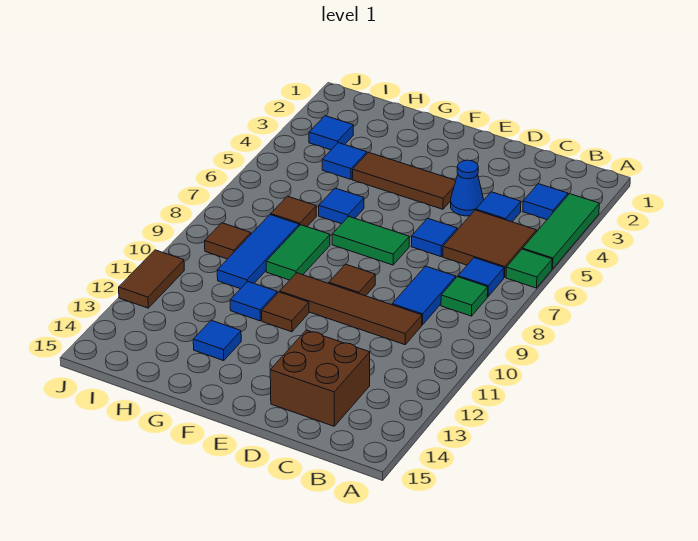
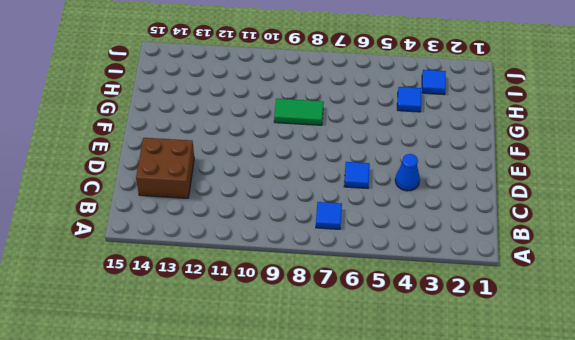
none -> green 1x3 tile [523,194,599,269]
none -> green 1x1 tile [506,249,552,288]
none -> blue 1x1 tile [523,184,568,219]

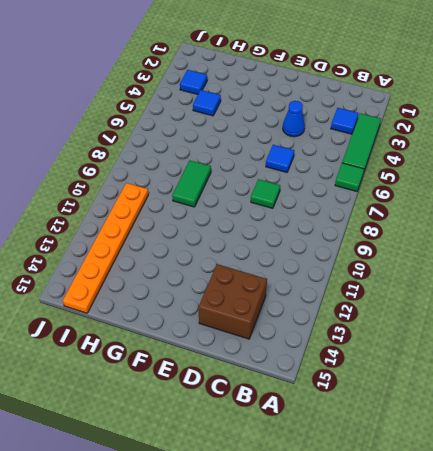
green 1x1 tile [251,179,280,208] -> green 1x1 tile moved to [441,277,488,316]
orange 1x6 plate [63,183,148,313] -> none
none -> brown 2x2 tile [443,210,536,278]
none -> blue 1x1 tile [458,258,504,297]
none -> blue 1x1 tile [476,192,521,222]

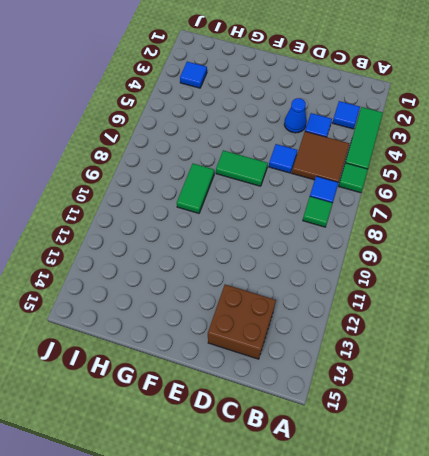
none -> blue 1x2 tile [392,266,456,325]
none -> brown 1x4 tile [280,273,422,345]
none -> brown 1x3 tile [353,152,456,209]

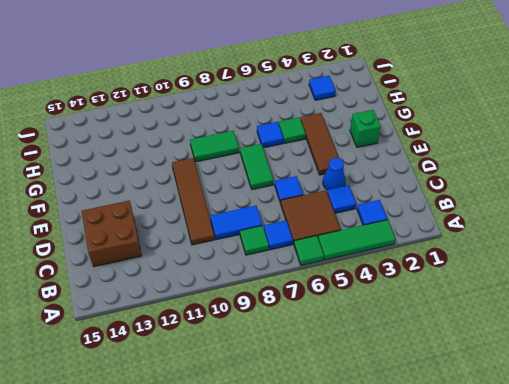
green 1x1 brick [350,110,381,147] -> none
green 1x1 tile [279,117,306,143] -> none
none -> brown 1x1 tile [329,264,375,296]
none -> brown 1x1 tile [262,292,309,332]
none -> blue 1x1 tile [230,281,277,321]

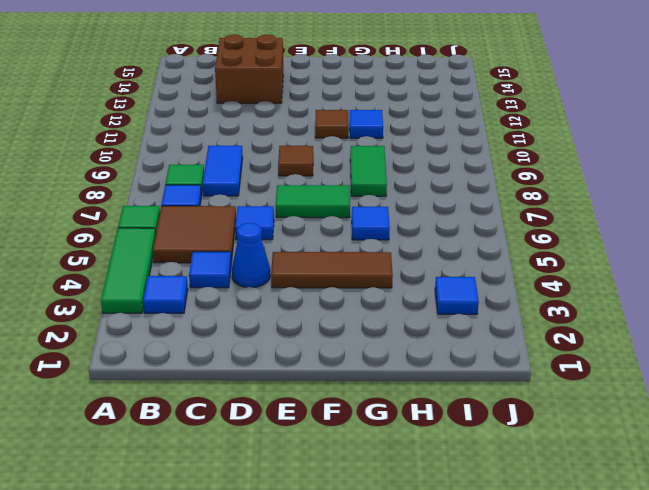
none -> brown 1x4 tile [280,273,422,345]
none -> blue 1x1 tile [193,320,241,361]
none -> blue 1x1 tile [322,143,367,179]

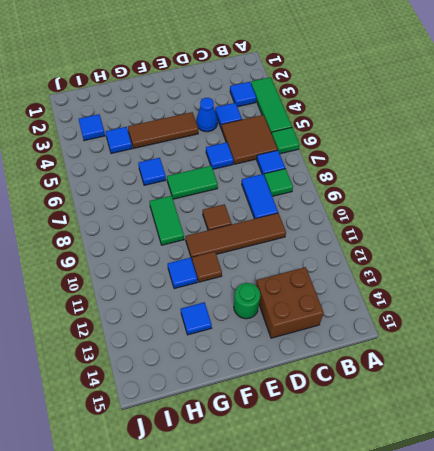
green 1x1 round brick [234,283,260,319] -> none
none -> brown 1x1 tile [271,196,316,227]
none -> blue 1x3 tile [217,215,299,289]
none -> brown 1x1 tile [205,223,251,259]

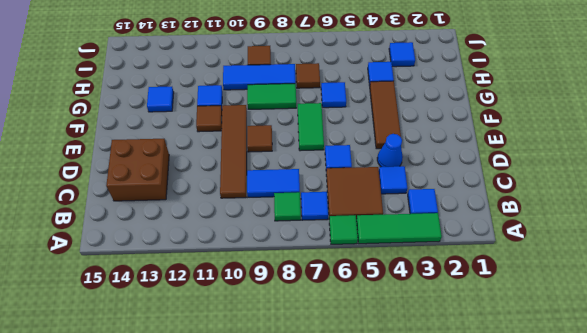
none -> brown 1x2 tile [119,250,184,308]

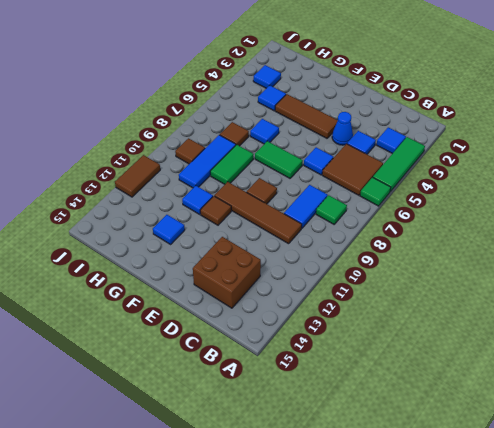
none -> blue 1x1 tile [458,258,504,297]

